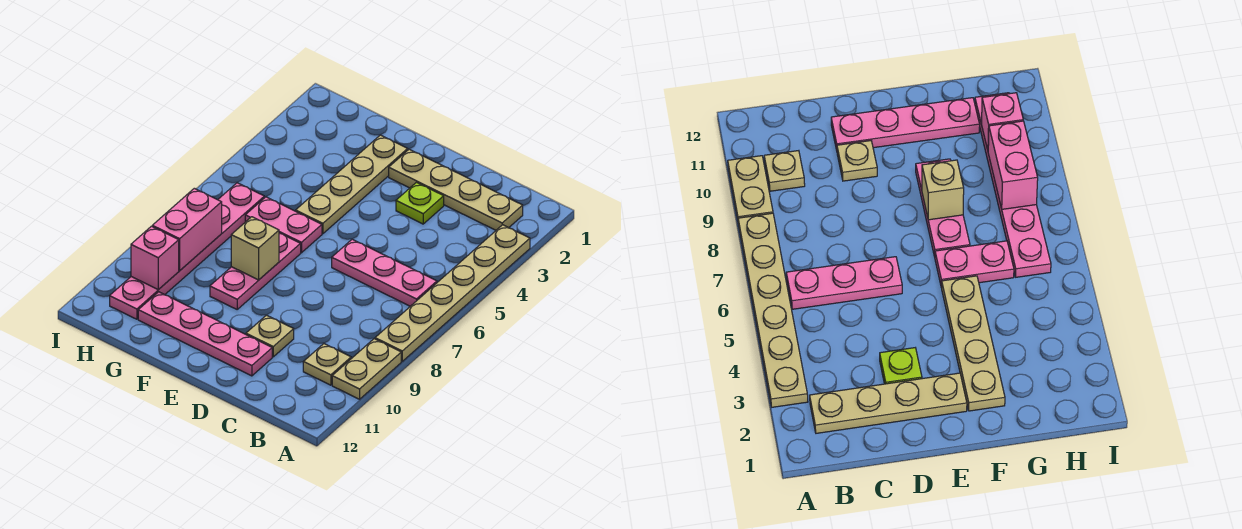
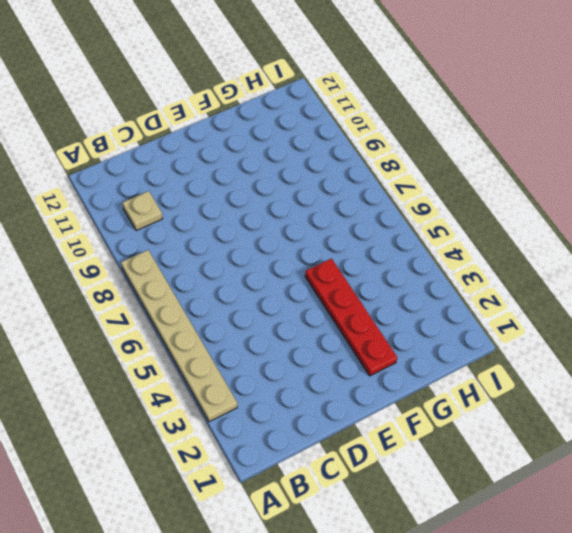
red 1x4 plate [305,259,397,376] -> tan 1x4 plate [296,135,408,234]
none -> tan 1x2 plate [332,339,401,399]
none -> tan 1x4 plate [389,149,523,230]
none -> pink 1x3 plate [332,239,437,306]

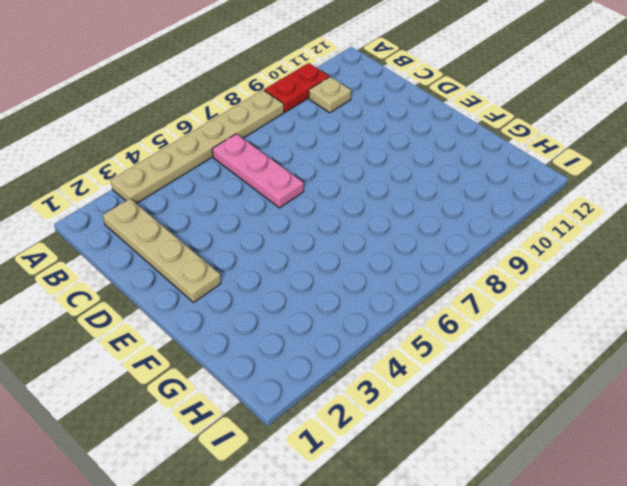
red 1x2 plate [264,63,329,112] -> tan 1x2 plate [332,339,401,399]
none -> lime 1x1 plate [396,182,444,224]
none -> tan 1x1 plate [246,315,294,357]
none -> pink 1x4 plate [138,292,272,376]

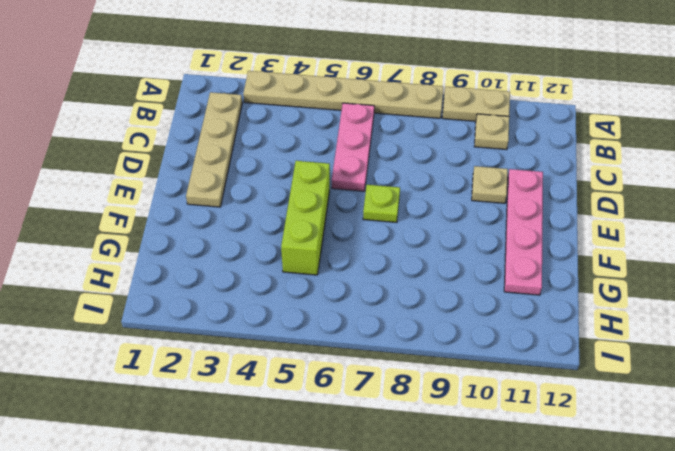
lime 1x3 brick [281,161,330,275] -> tan 1x4 plate [296,135,408,234]
lime 1x1 plate [363,185,400,222] -> lime 1x1 plate moved to [396,182,444,224]
none -> pink 1x2 plate [245,197,322,253]
none -> pink 1x3 plate [210,233,301,309]
none -> pink 1x6 plate [110,183,264,319]

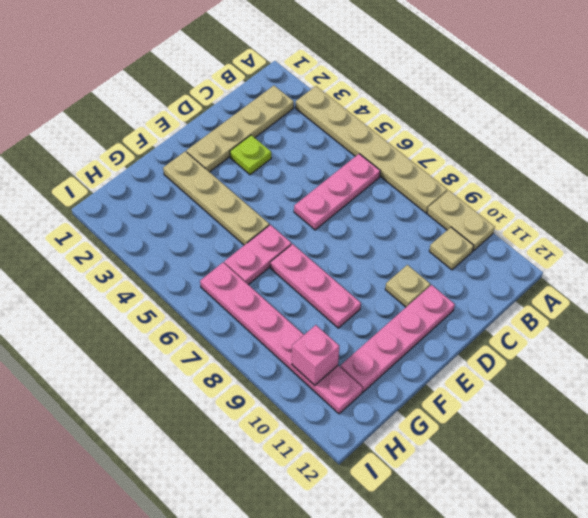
none -> tan 1x1 brick [231,217,279,280]
none -> pink 1x2 brick [152,188,222,270]

